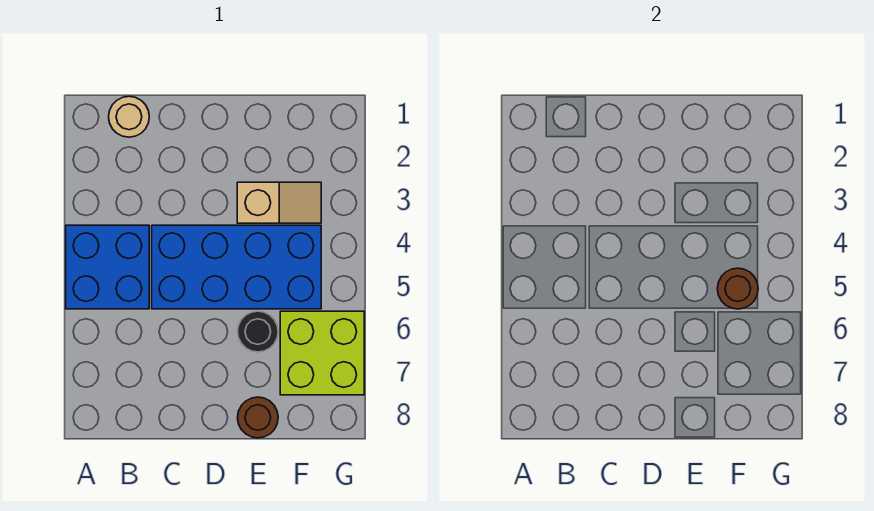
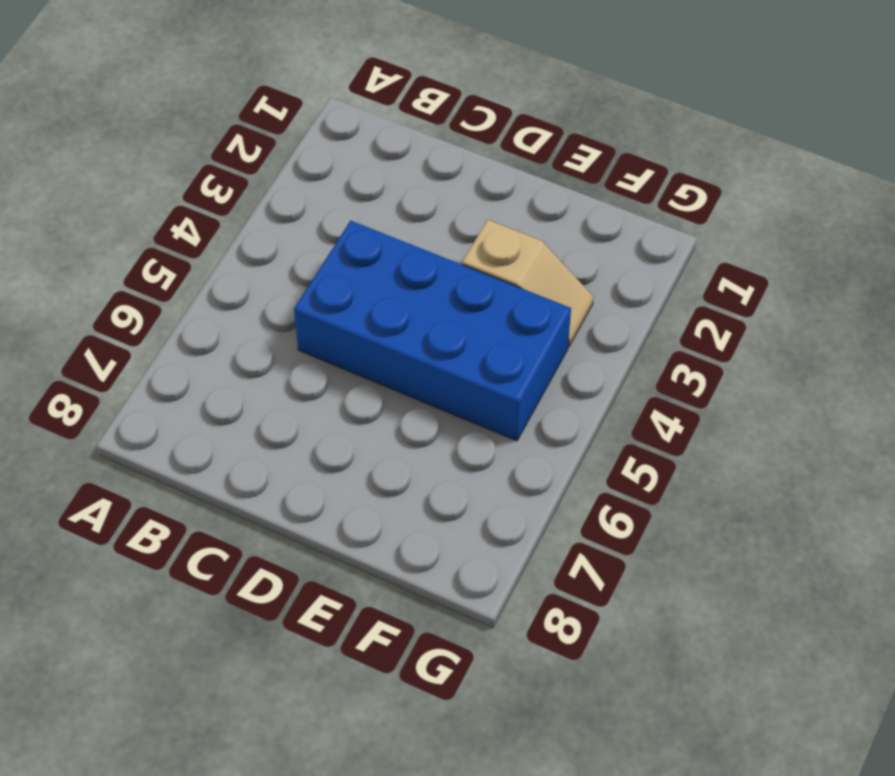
none -> blue 2x2 brick [66,225,149,309]
none -> tan 1x1 round brick [109,96,149,137]

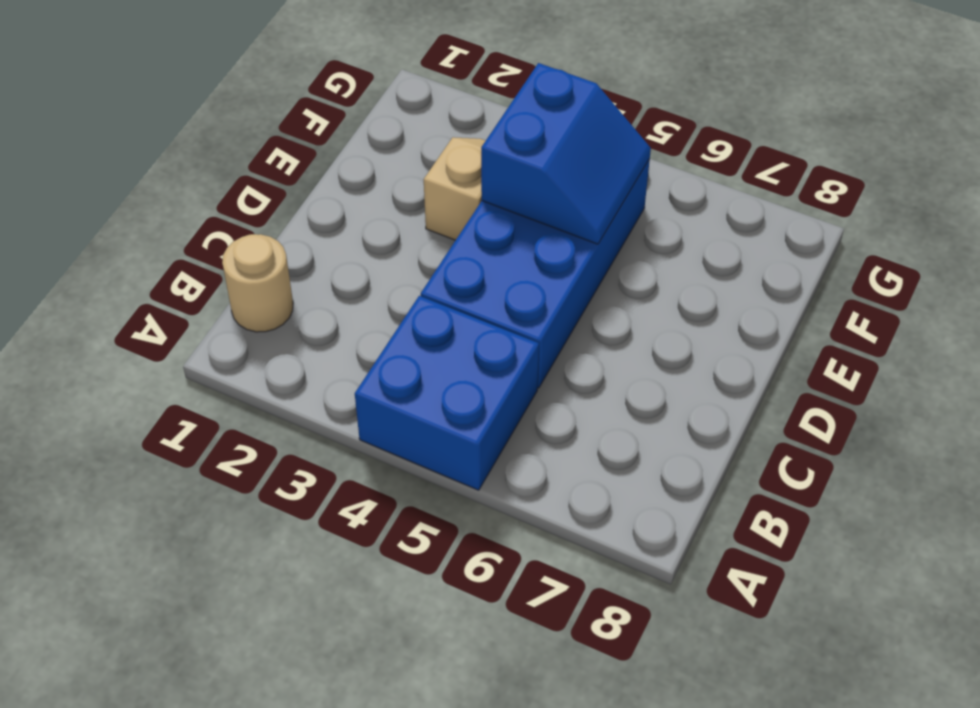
blue 2x2 slope [481,63,651,244] -> brown 1x1 round brick [717,268,758,309]
none -> black 1x1 round brick [237,311,278,352]
none -> brown 1x1 round brick [237,397,278,438]

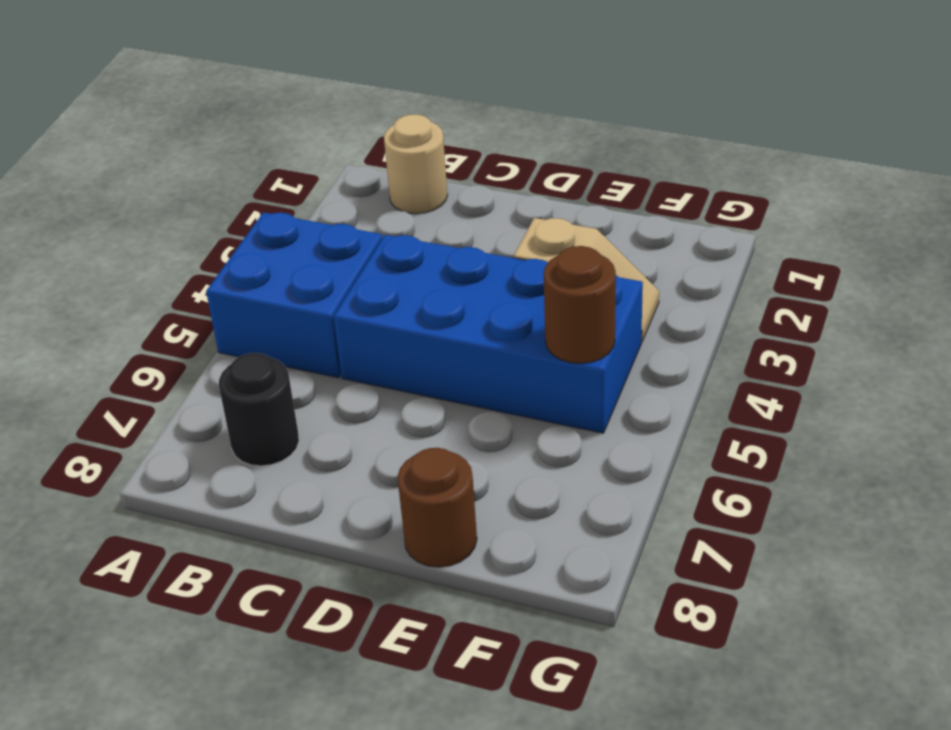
black 1x1 round brick [219,353,299,466] -> black 1x1 round brick moved to [237,311,278,352]
none -> lime 2x2 brick [280,311,364,395]

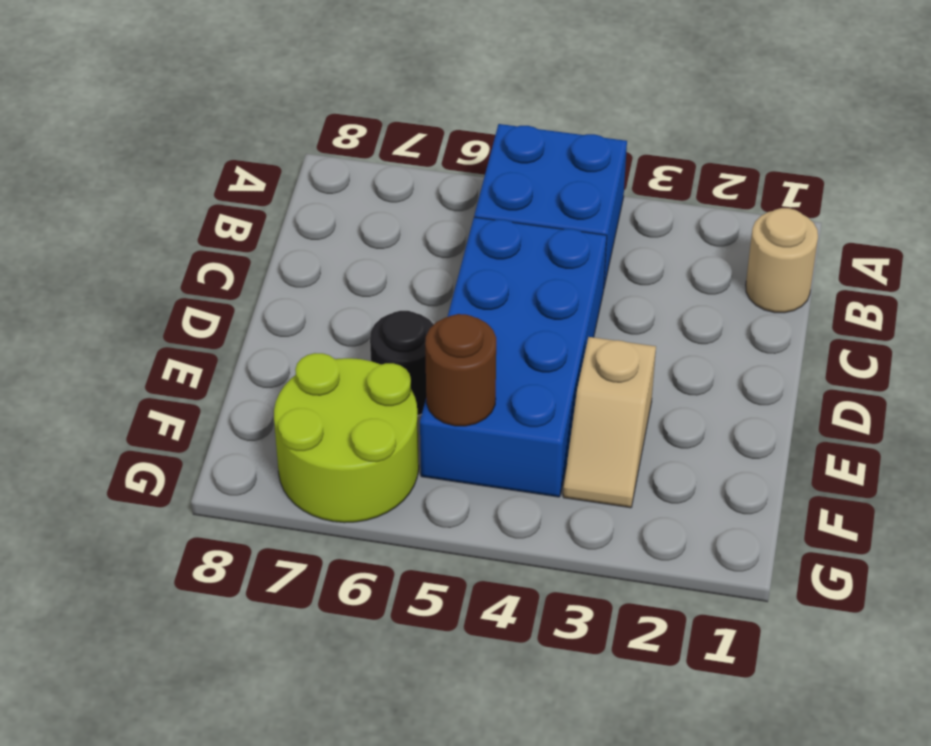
lime 2x2 round brick [274,353,419,523] -> lime 2x2 brick [280,311,364,395]
none -> brown 1x1 round brick [237,397,278,438]

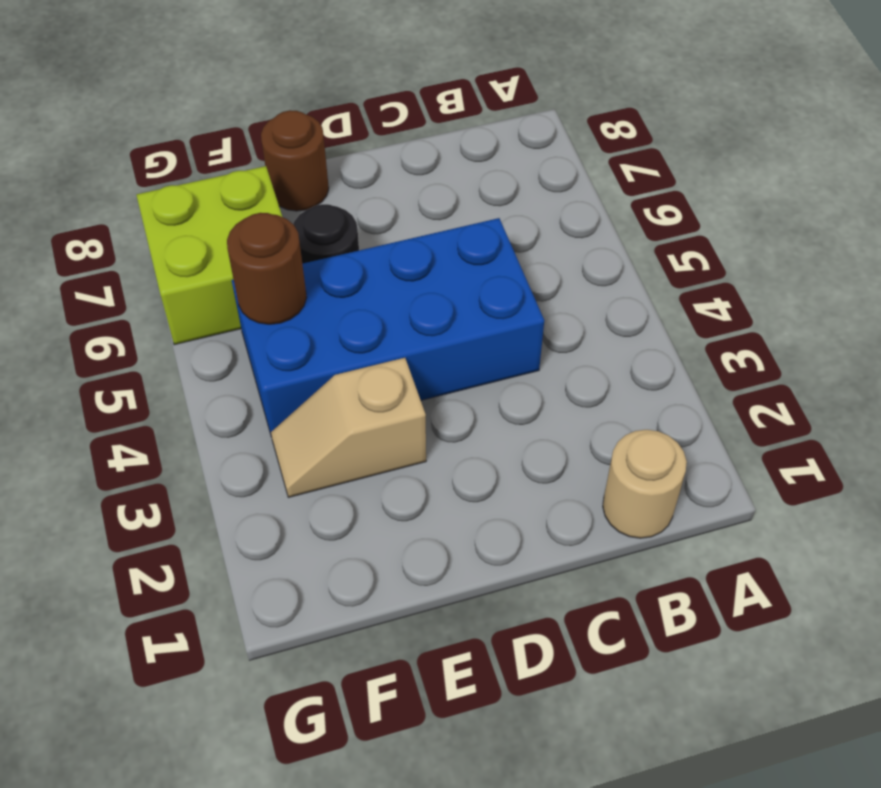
none -> blue 2x2 brick [66,225,149,309]

